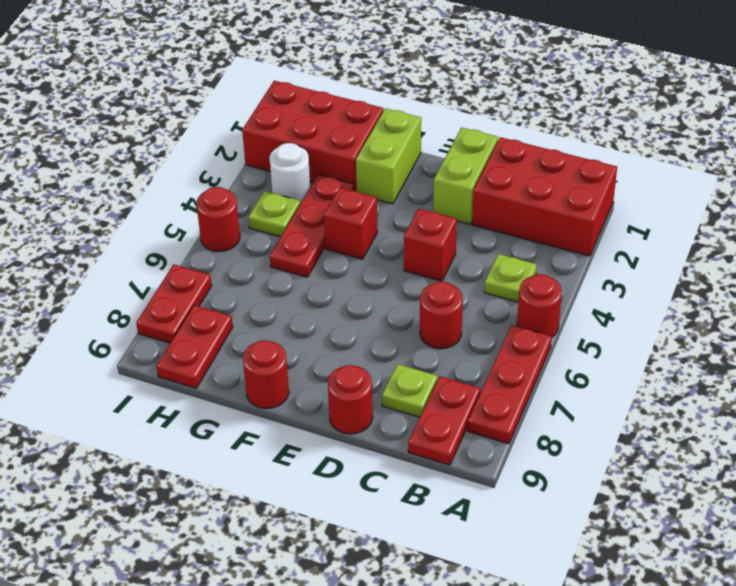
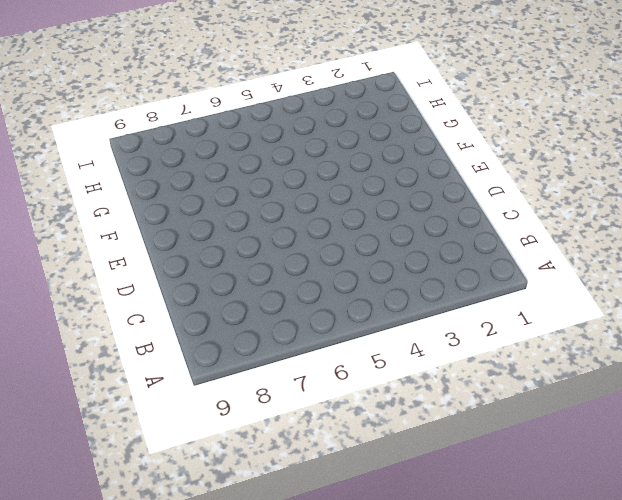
none -> red 2x3 brick [472,137,617,256]
none -> red 1x1 round brick [517,274,562,337]
none -> red 1x3 plate [468,325,552,444]

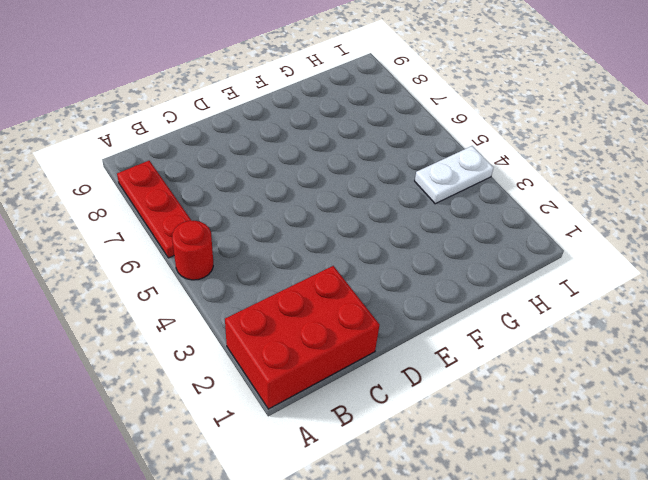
white 1x2 plate [415,146,493,204] -> lime 1x1 plate [248,191,300,237]
none -> lime 1x1 plate [484,254,537,302]
none -> red 1x2 plate [408,376,480,465]
none -> red 1x1 round brick [420,282,463,349]

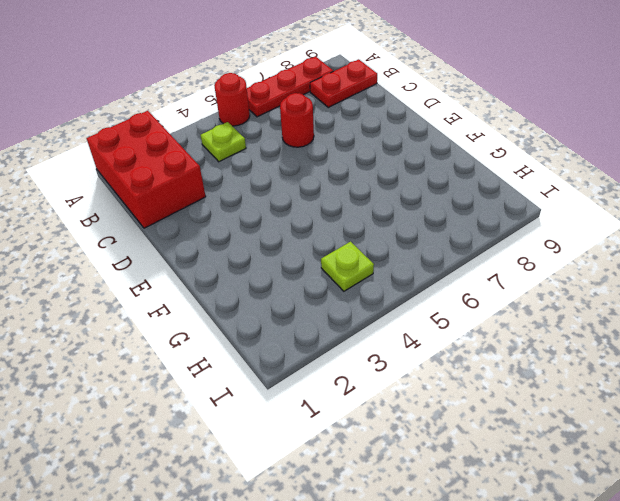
none -> lime 1x1 plate [382,364,438,417]
none -> lime 1x2 brick [433,128,498,224]
none -> red 1x1 brick [404,209,457,281]

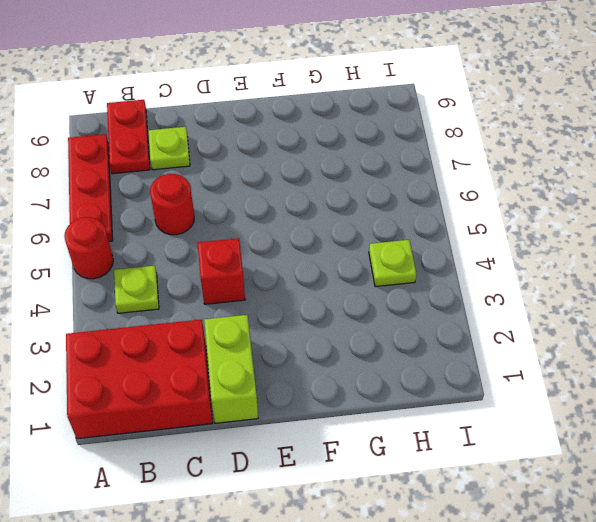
none -> red 1x1 round brick [328,365,373,434]
none -> lime 1x2 brick [356,108,421,204]
none -> red 1x1 brick [324,188,377,259]

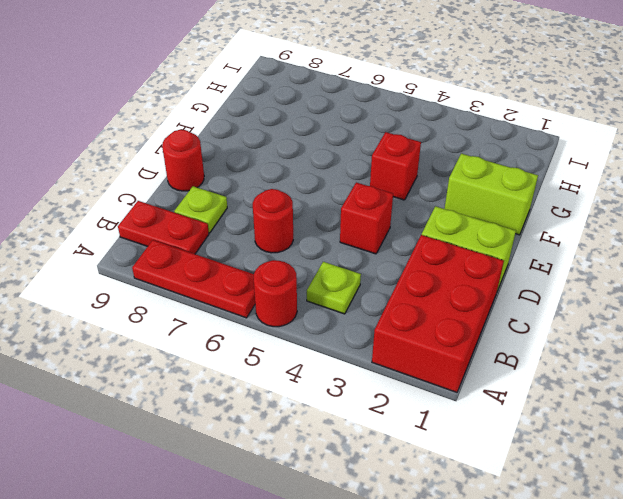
none -> red 1x1 round brick [243,341,289,409]
none -> red 2x3 brick [242,81,383,191]
none -> red 1x3 plate [270,174,354,277]

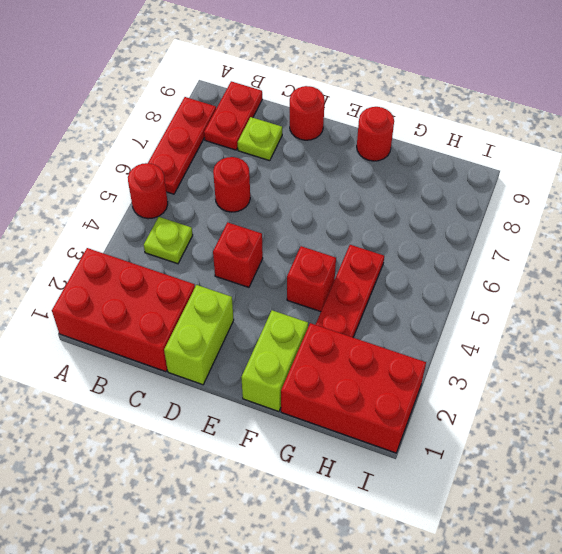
none -> white 1x1 round brick [269,143,310,203]
none -> lime 1x1 plate [248,191,300,237]
none -> red 1x2 plate [156,305,233,388]

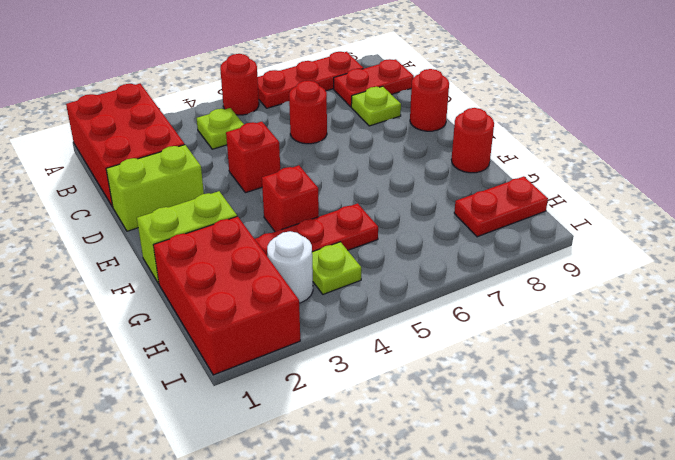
none -> red 1x1 round brick [197,187,240,252]
none -> red 1x2 plate [136,264,212,343]

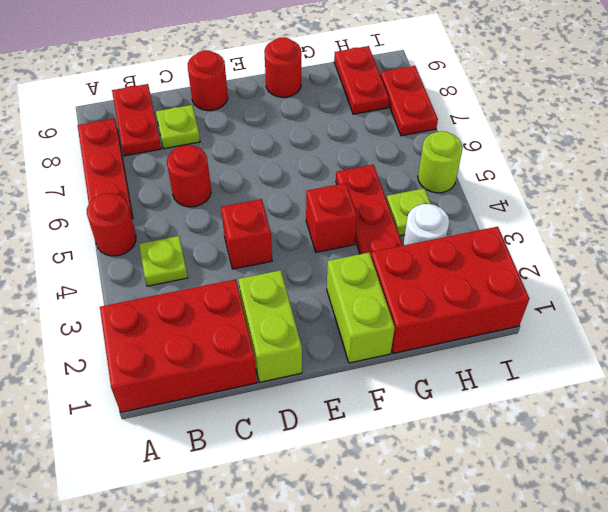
lime 1x1 round brick [418,131,463,193] -> red 1x1 round brick [197,187,240,252]

